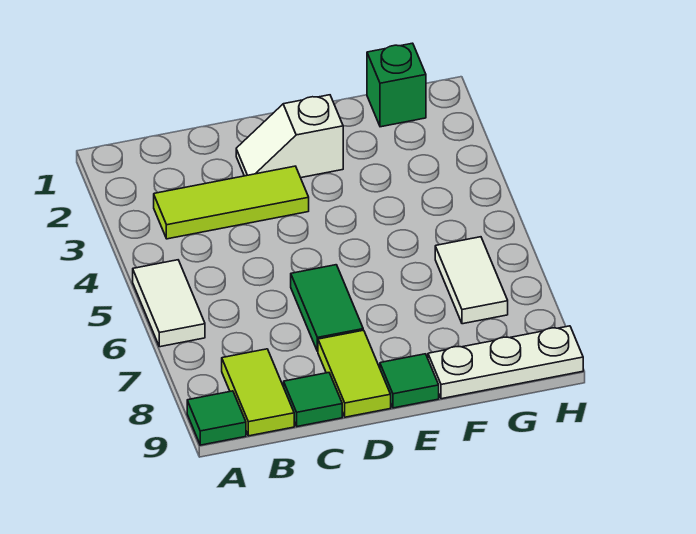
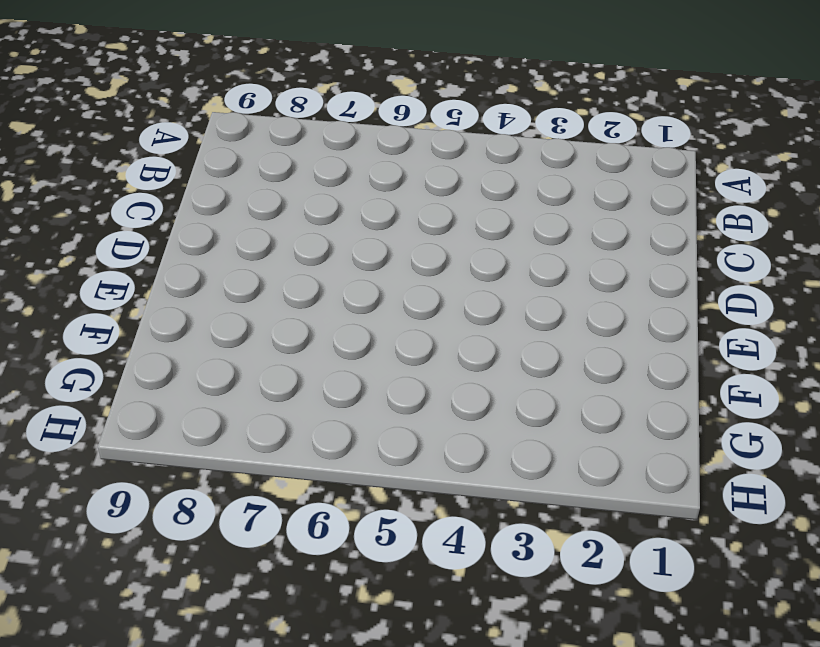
none -> white 1x2 tile [133,260,205,347]
none -> green 1x1 tile [187,391,246,445]
none -> lime 1x3 tile [154,166,309,239]

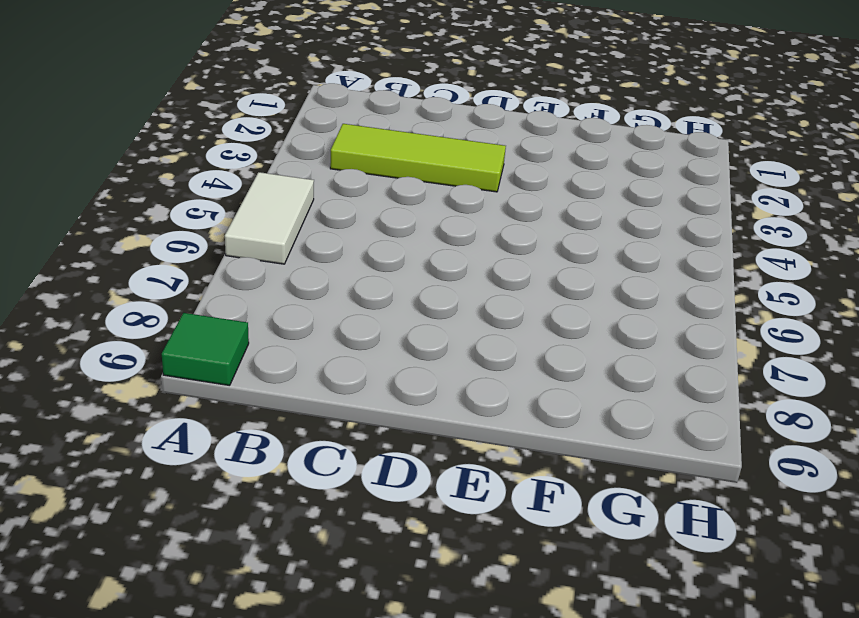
none -> lime 1x2 tile [222,349,294,436]
none -> green 1x1 tile [284,373,342,426]
none -> white 1x2 slope [236,95,343,178]

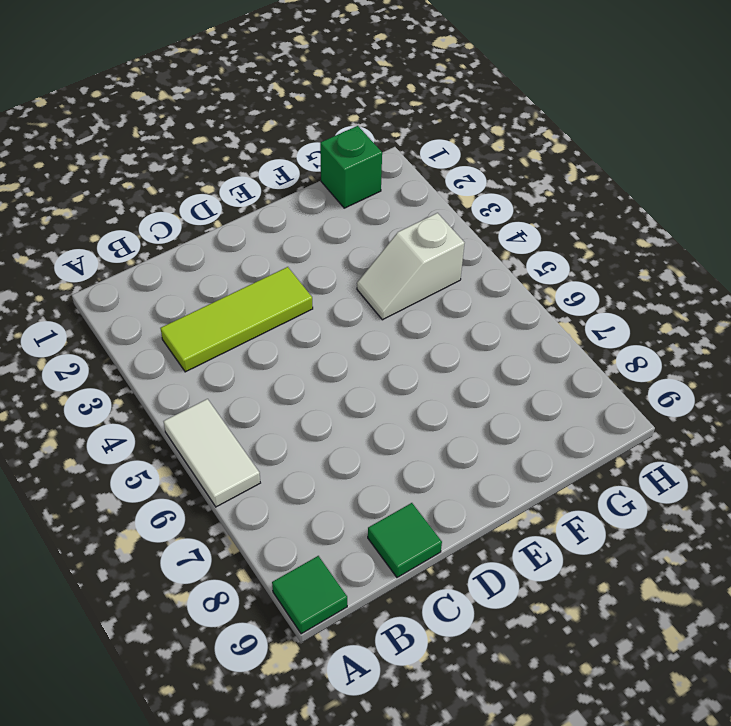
white 1x2 slope [357,213,464,320] -> white 1x2 slope moved to [236,95,343,178]
none -> lime 1x2 tile [222,349,294,436]
none -> green 1x2 tile [291,265,363,351]
none -> lime 1x2 tile [318,330,391,417]

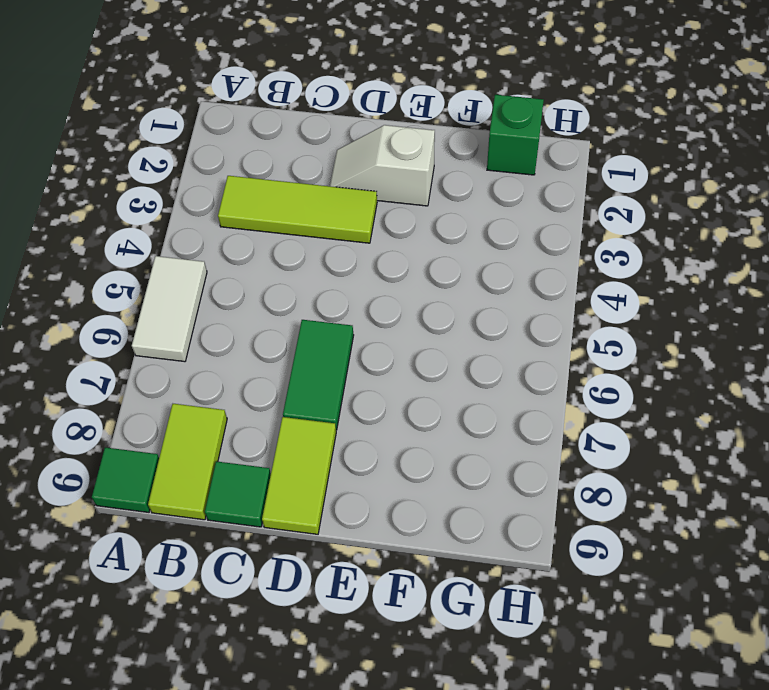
none -> green 1x1 tile [380,354,439,408]
none -> white 1x3 plate [428,326,583,399]
none -> white 1x2 tile [435,237,508,324]

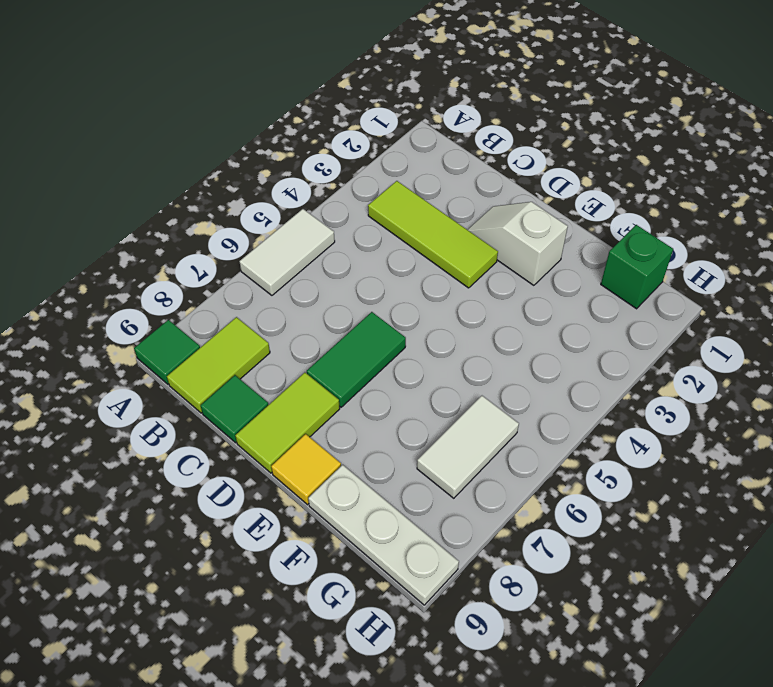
yellow 1x1 tile [271,434,341,505] -> green 1x1 tile [380,354,439,408]

